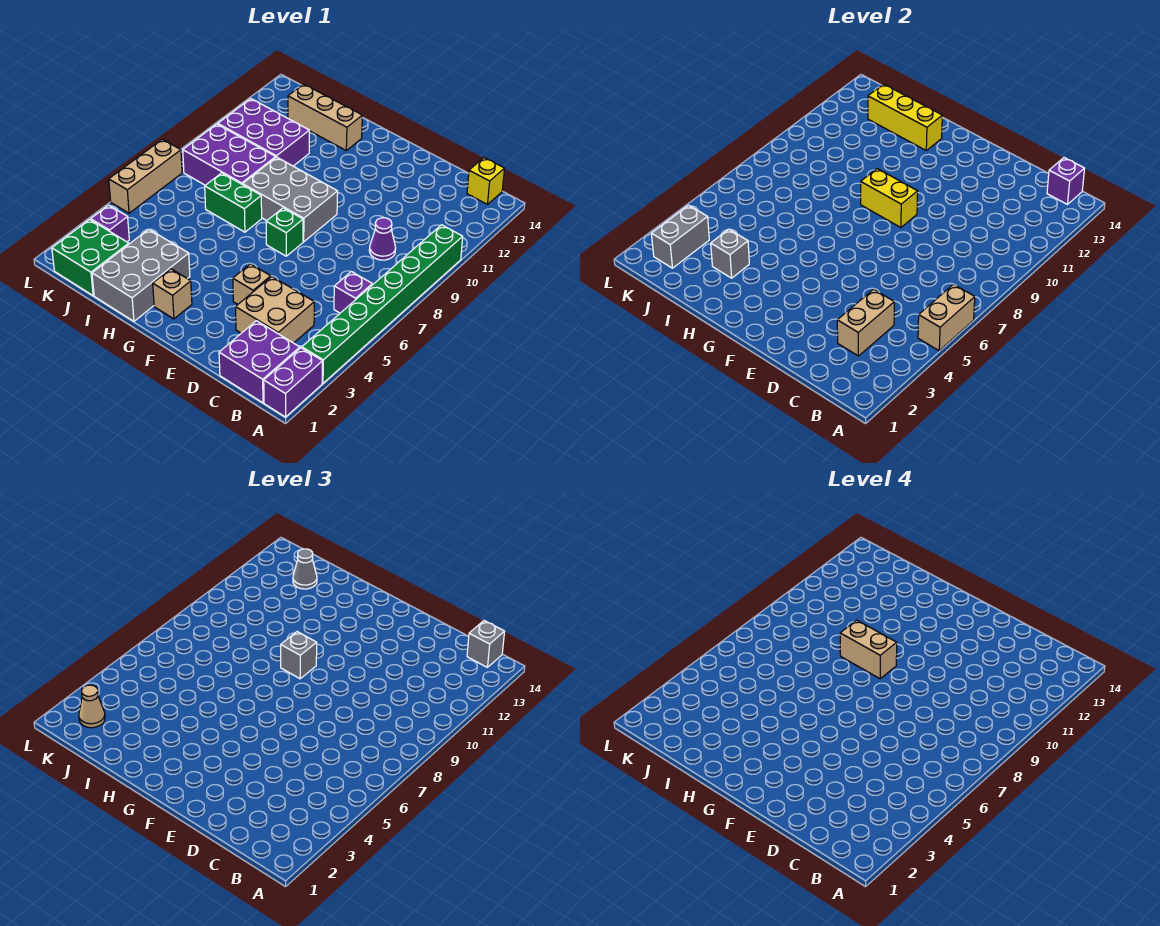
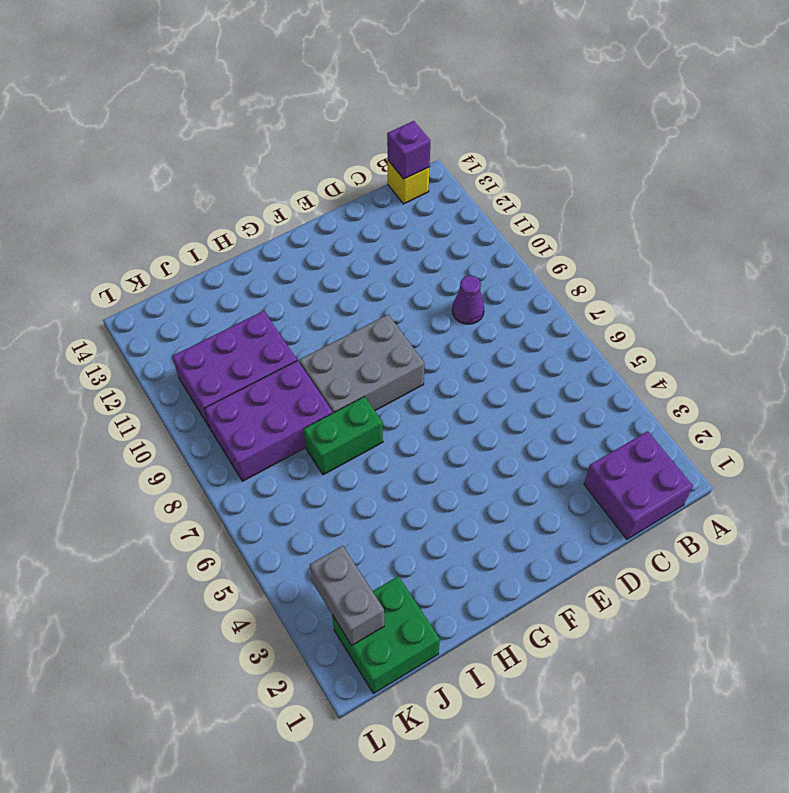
none -> purple 1x2 brick [264,348,323,417]
none -> green 1x8 brick [302,225,463,383]
none -> purple 1x1 brick [334,272,372,313]
none -> tan 2x2 brick [236,277,314,343]

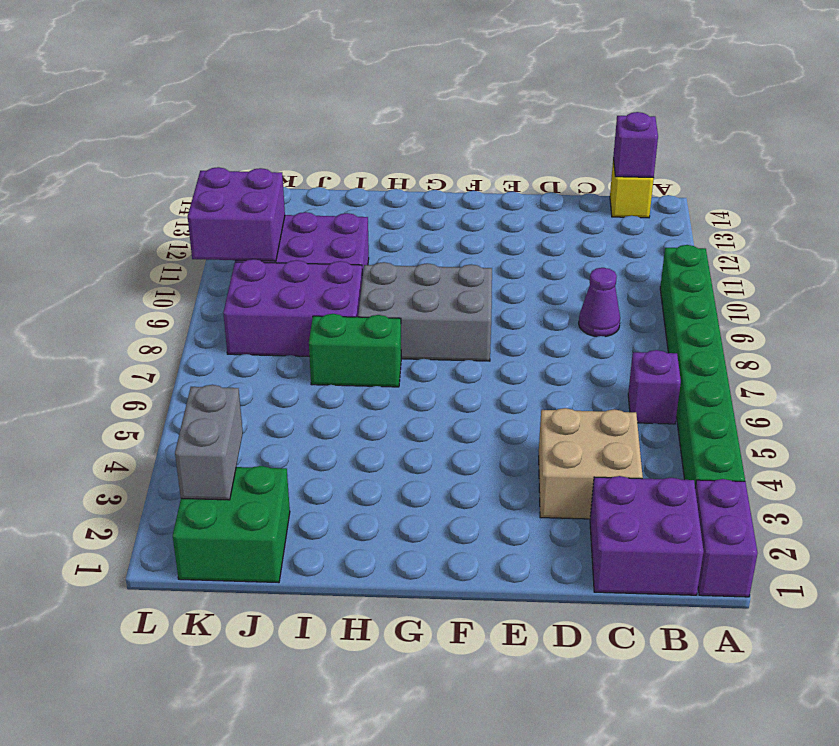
purple 2x2 brick [188,167,285,261] -> none
none -> tan 1x1 brick [233,264,271,304]
none -> green 1x1 brick [266,208,303,256]
none -> tan 1x1 brick [153,269,192,319]
none -> grey 2x3 brick [92,229,190,321]

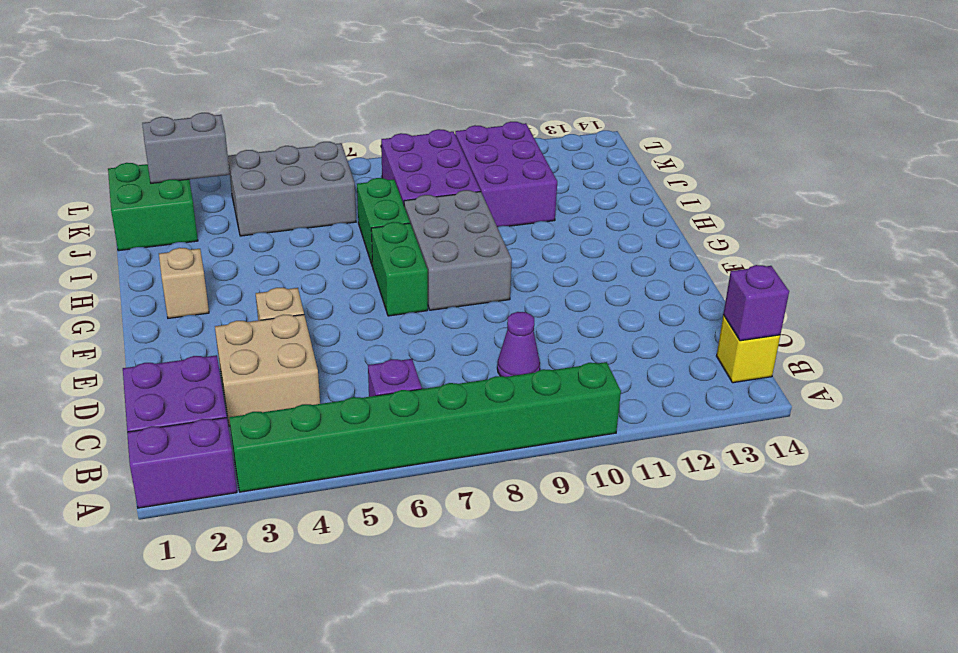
green 1x2 brick [371,222,428,316] -> green 1x1 brick [266,208,303,256]
grey 2x3 brick [228,142,356,236] -> grey 2x3 brick moved to [92,229,190,321]
none -> tan 1x3 brick [288,84,362,150]
none -> purple 1x1 brick [91,205,129,242]
none -> tan 1x3 brick [109,139,182,213]
none -> tan 1x2 brick [918,284,975,351]

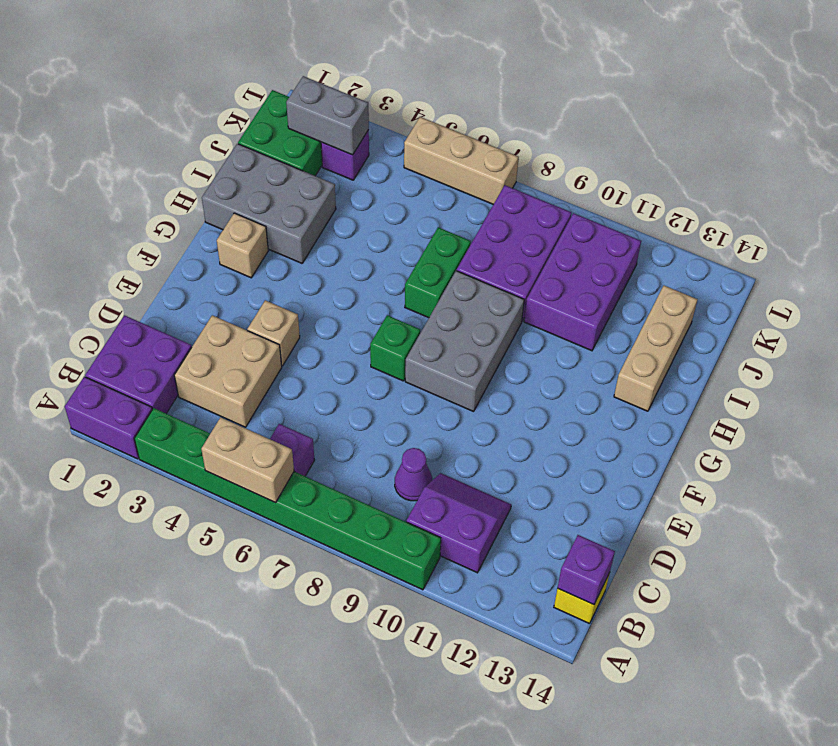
purple 2x2 slope [407,473,511,573] -> none
none -> tan 1x2 brick [837,289,894,356]
none -> yellow 1x2 brick [861,169,918,227]
none -> yellow 1x3 brick [868,84,942,150]
none -> grey 1x1 brick [711,229,749,278]

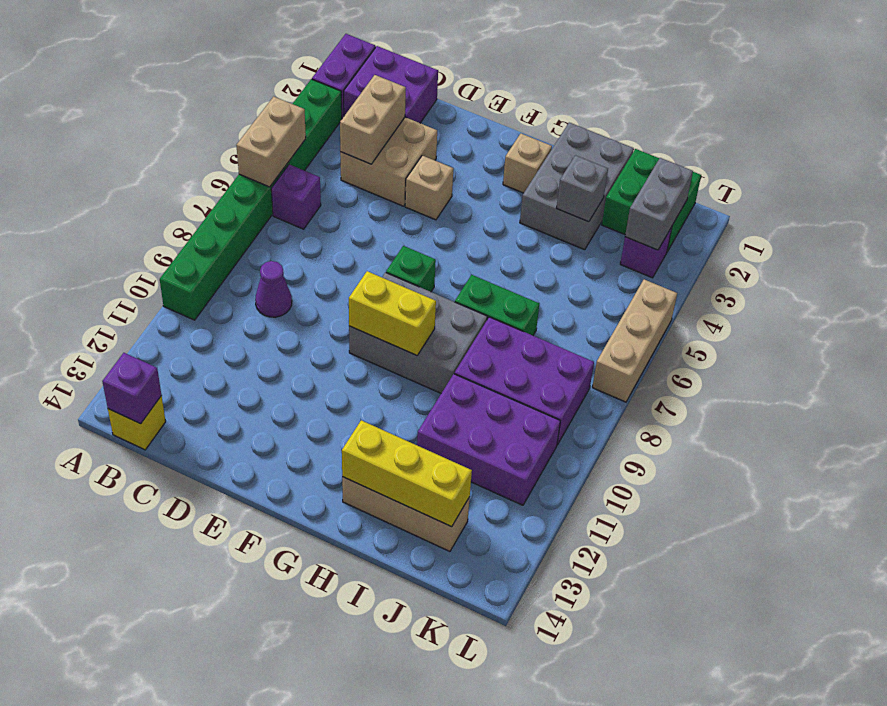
none -> grey 1x1 brick [467,621,505,667]
none -> grey 1x1 brick [281,632,317,679]
none -> grey 1x1 cone [293,549,317,589]
none -> tan 1x1 cone [79,685,105,728]

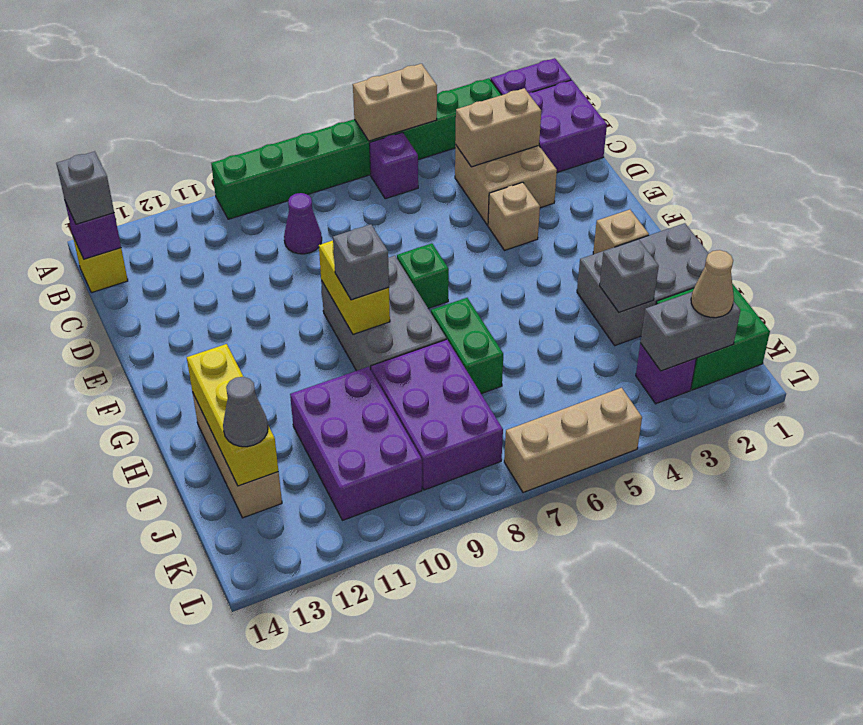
none -> tan 1x2 brick [840,620,897,679]

